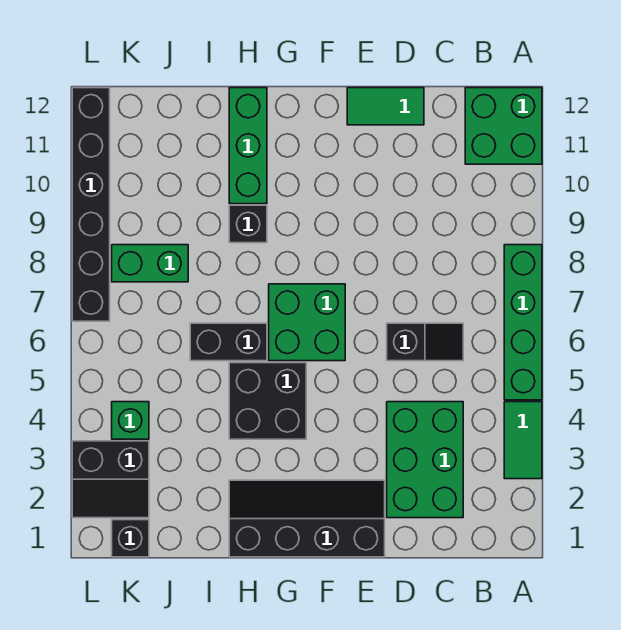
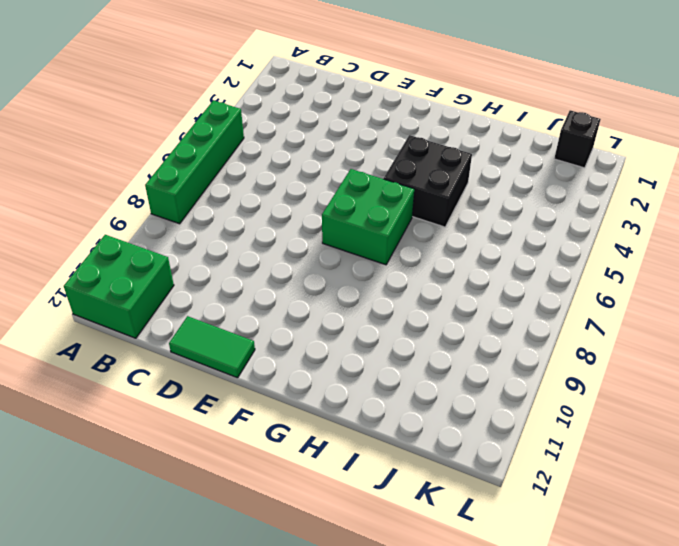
none -> green 1x2 tile [504,402,542,479]
none -> green 2x3 brick [387,402,463,518]
none -> black 1x2 slope [387,323,463,361]

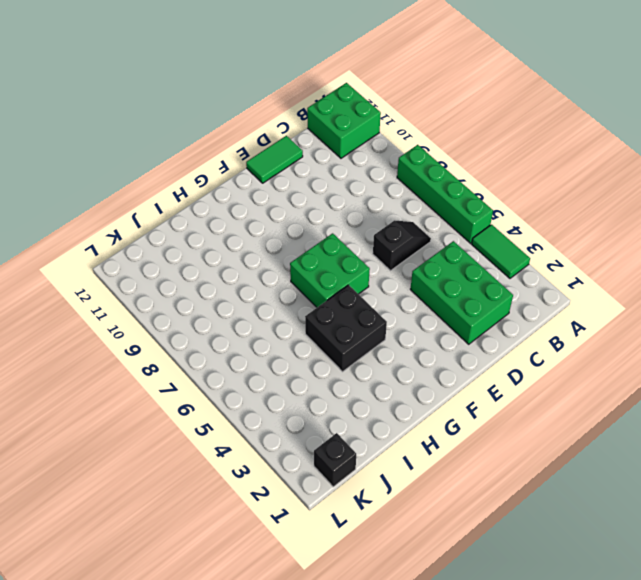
none -> black 2x4 slope [229,480,385,557]
none -> black 1x2 brick [190,323,267,361]
none -> black 1x1 brick [229,205,267,243]

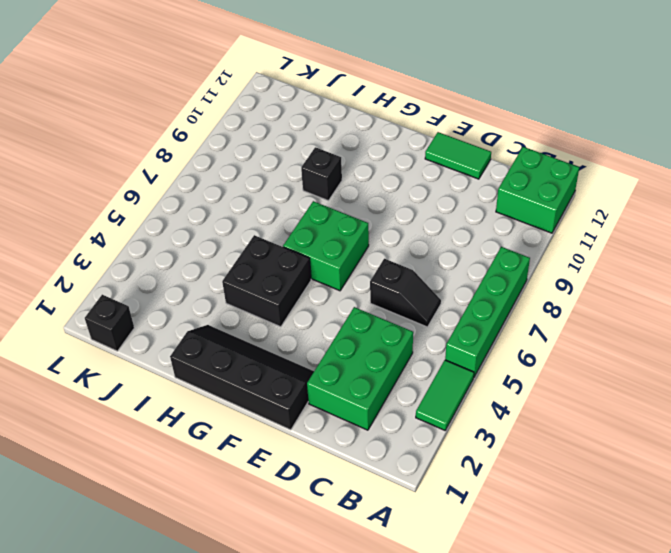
none -> black 1x2 brick [190,323,267,361]
none -> green 1x3 brick [229,88,267,204]
none -> green 1x2 brick [112,245,188,282]

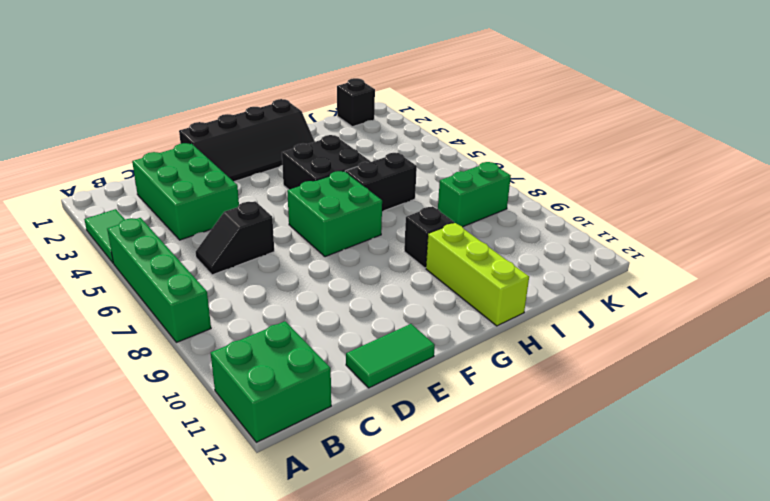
lime 1x3 brick [426,223,529,326] -> green 1x3 brick [229,88,267,204]
none -> black 2x2 slope [72,441,149,518]
none -> green 1x1 brick [112,402,149,439]
none -> black 1x6 brick [72,88,110,321]

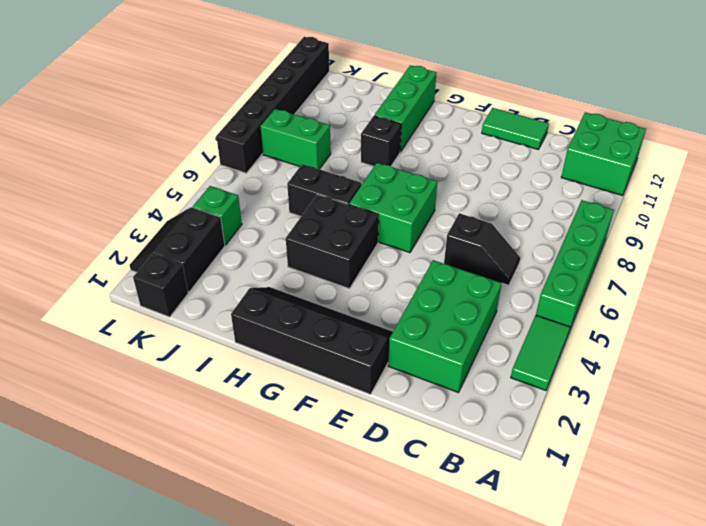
black 2x2 slope [130,207,225,292] -> black 2x2 slope turned to [72,441,149,518]

